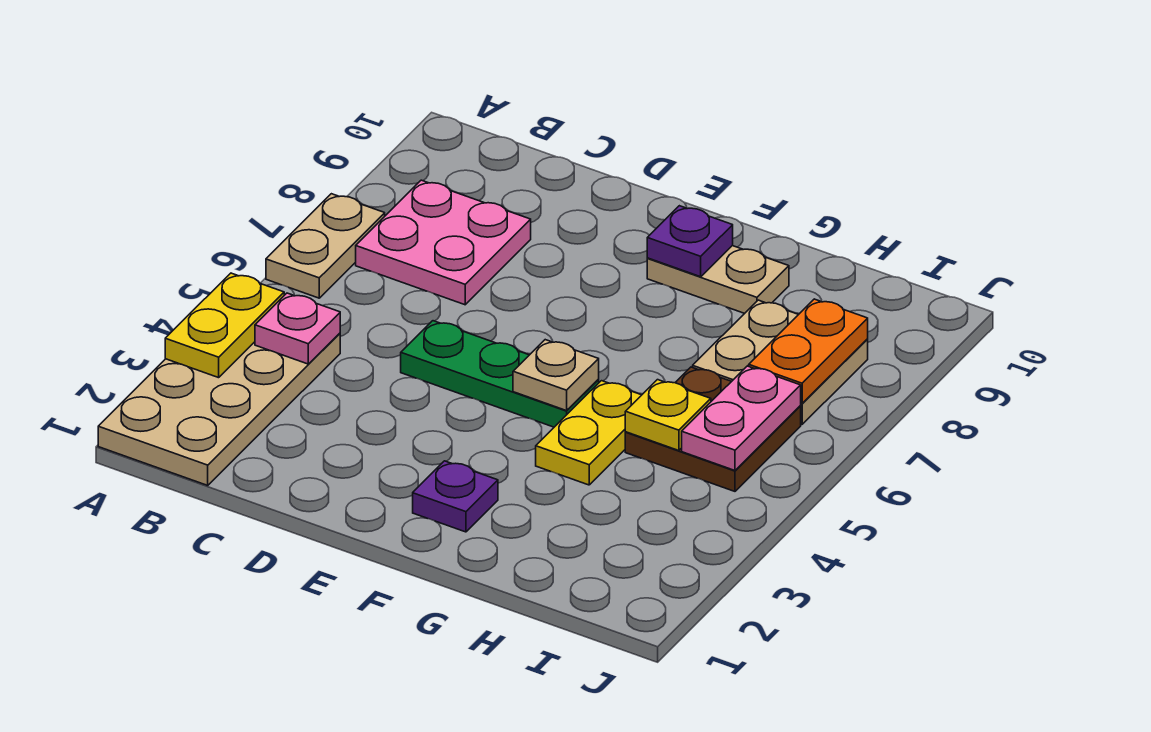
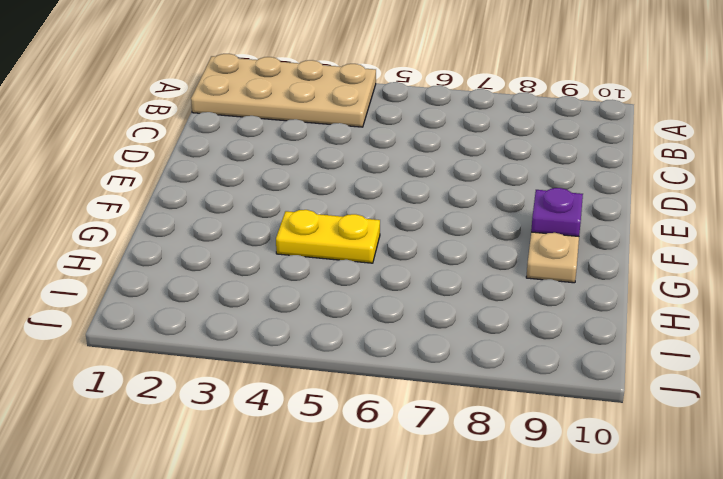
none -> tan 1x2 plate [266,194,385,298]
none -> pink 2x2 plate [356,180,531,305]
none -> green 1x3 plate [401,321,599,427]

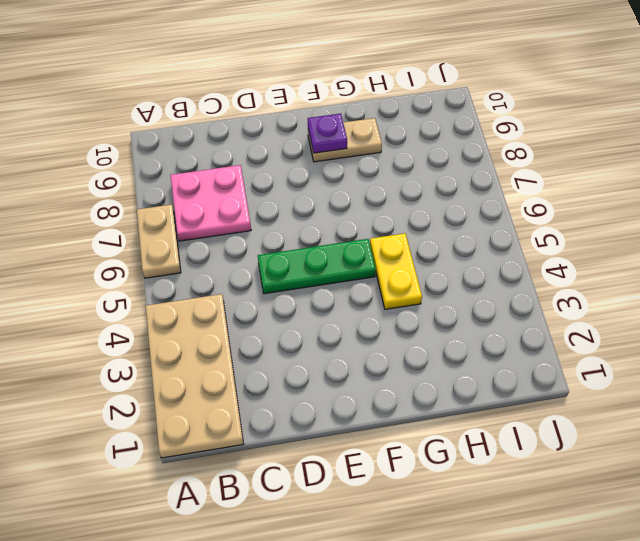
none -> purple 1x1 plate [413,461,498,532]
none -> brown 2x2 plate [625,367,801,491]
none -> tan 2x2 plate [693,300,868,425]

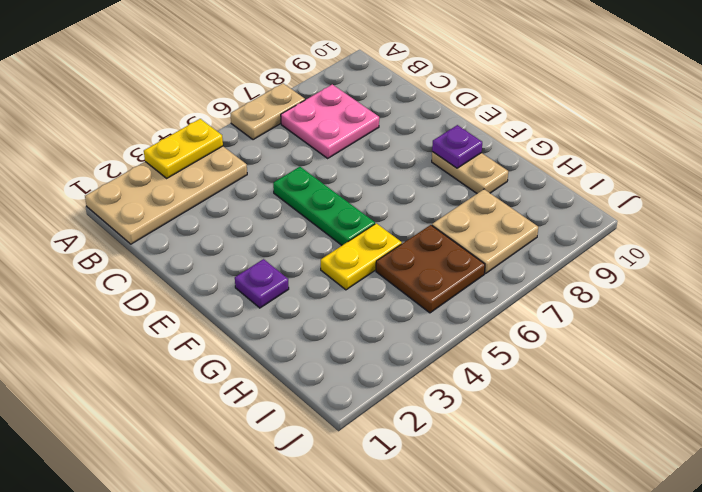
none -> pink 1x1 plate [255,293,340,364]
none -> tan 1x1 plate [513,340,599,411]
none -> yellow 1x1 plate [625,380,711,451]

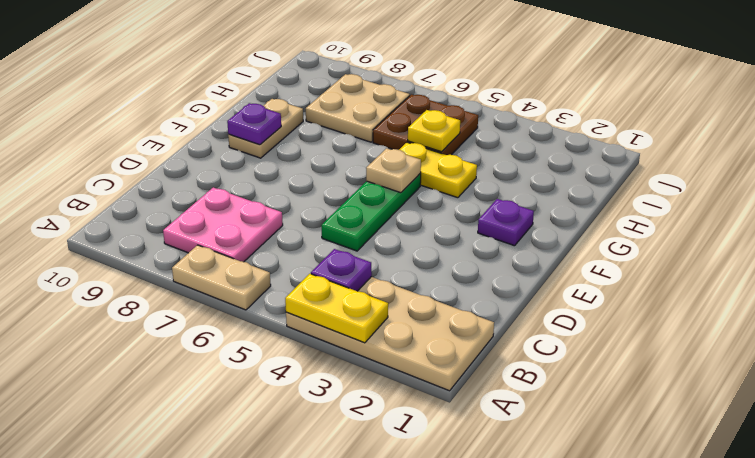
purple 1x1 plate [311,249,372,291] -> pink 1x1 plate [255,293,340,364]
none -> pink 1x2 plate [682,366,801,470]
none -> orange 1x2 plate [749,299,868,404]

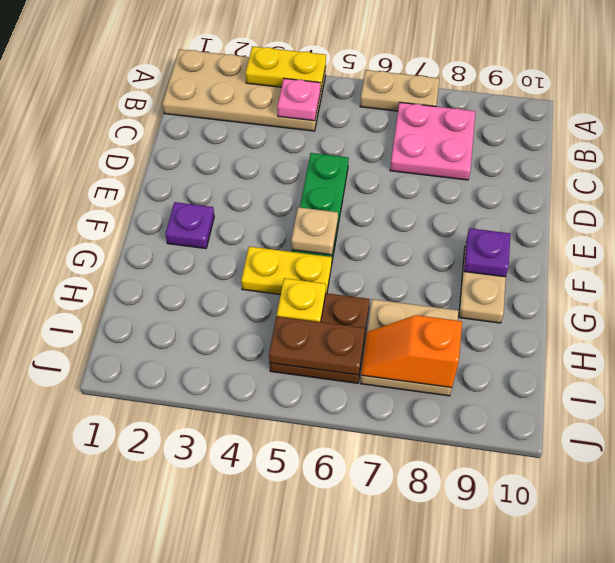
brown 1x2 plate [269,316,365,375] -> pink 1x2 plate [682,366,801,470]
orange 1x2 slope [361,315,462,388] -> orange 1x2 plate [749,299,868,404]

